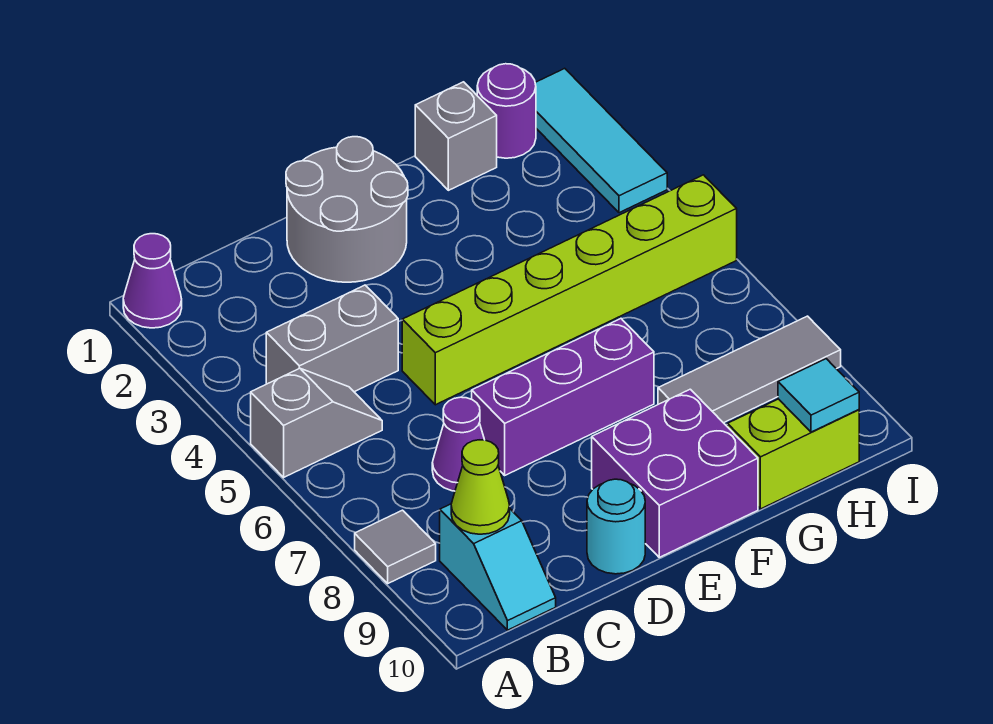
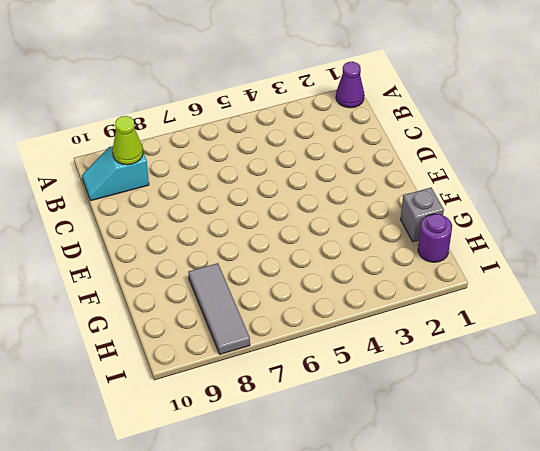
none -> grey 1x2 slope [251,368,382,477]
none -> grey 1x1 tile [355,510,436,583]
none -> grey 1x2 brick [266,285,398,392]

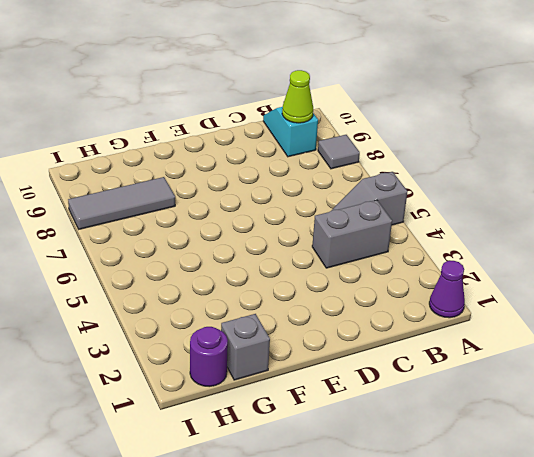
none -> purple 1x1 cone [432,397,484,491]
none -> grey 2x2 round brick [286,137,408,282]
none -> lime 1x6 brick [402,175,737,405]

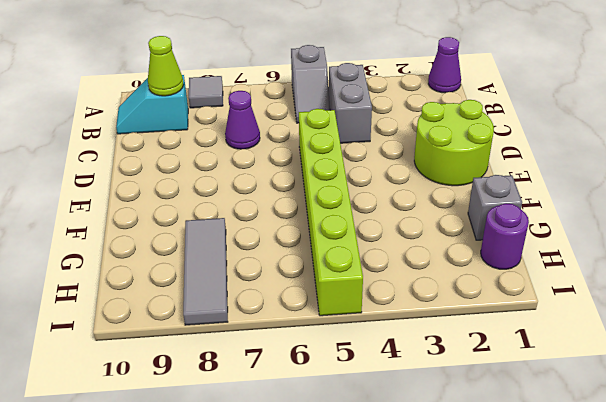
lime 2x2 round brick [414,100,494,186] -> grey 2x2 round brick [286,137,408,282]
none -> purple 1x3 brick [472,319,654,475]
none -> cyan 1x1 round brick [587,479,645,574]
none -> purple 2x2 brick [592,389,758,557]

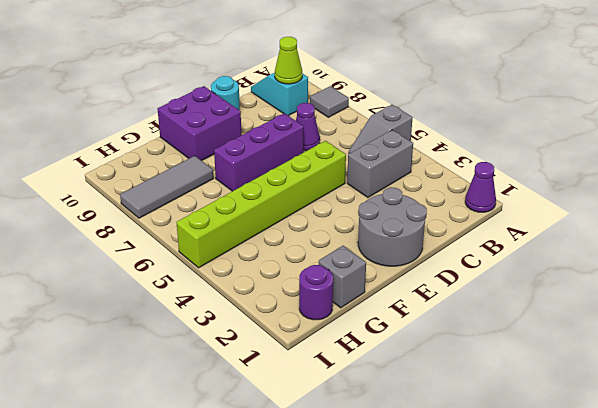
none -> lime 1x2 brick [727,399,859,509]
none -> cyan 1x3 tile [535,68,667,213]
none -> cyan 1x1 tile [778,359,859,432]

